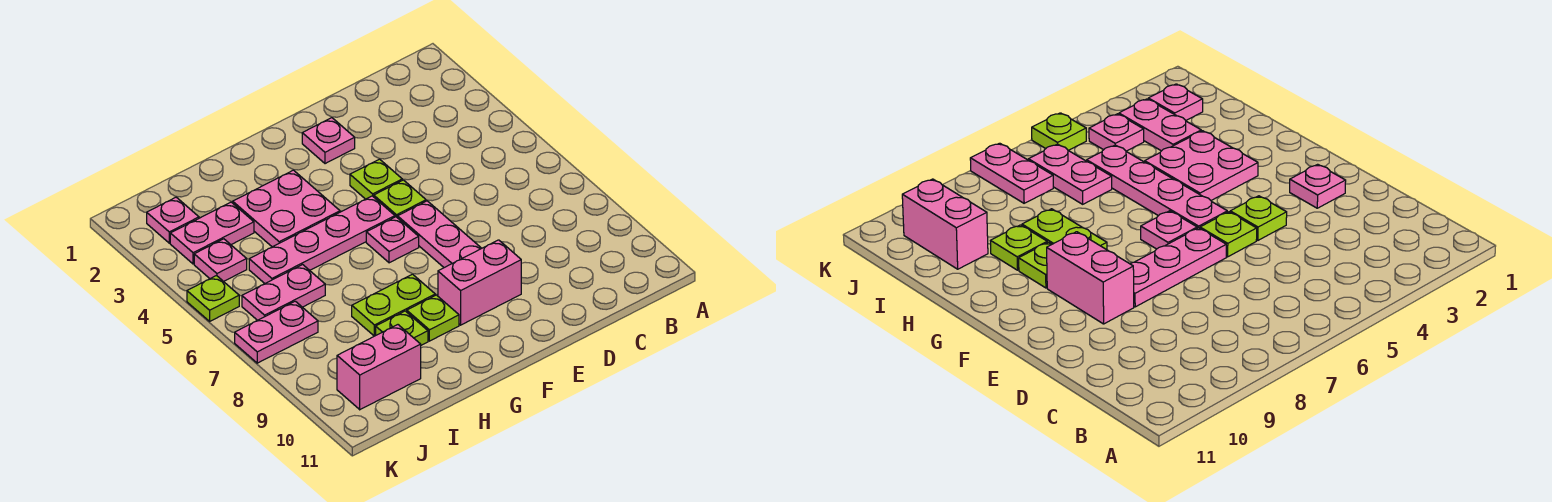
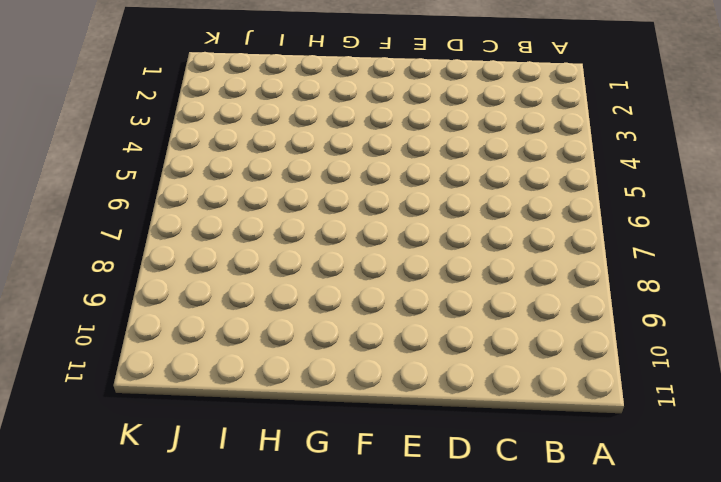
none -> pink 1x1 plate [302,118,355,164]
none -> lime 1x1 plate [350,159,402,199]
none -> lime 1x1 plate [374,180,426,218]

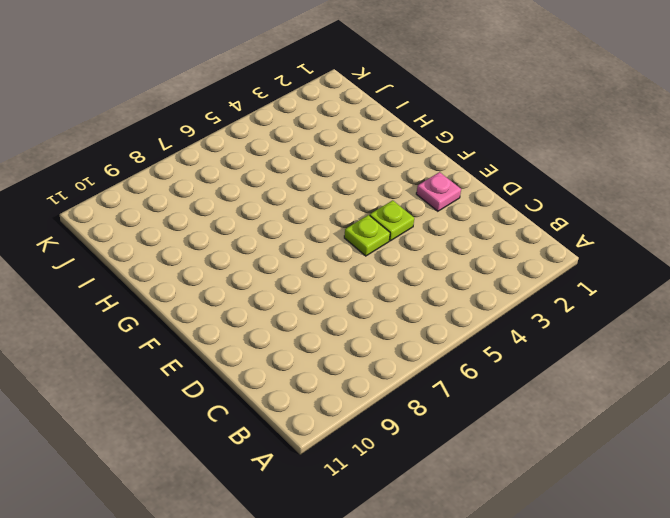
none -> pink 1x3 plate [398,201,482,268]
none -> pink 1x2 brick [438,240,521,325]
none -> pink 1x4 plate [249,196,395,283]

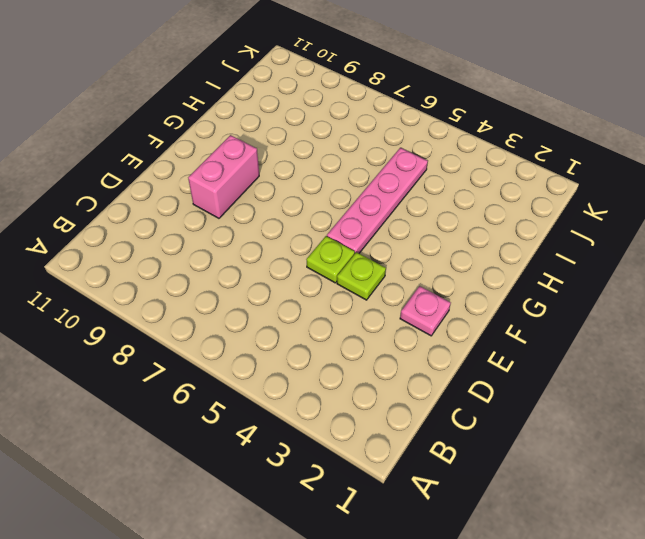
none -> pink 1x3 plate [398,201,482,268]
none -> pink 1x1 plate [366,217,419,263]
none -> pink 2x2 plate [233,170,340,247]

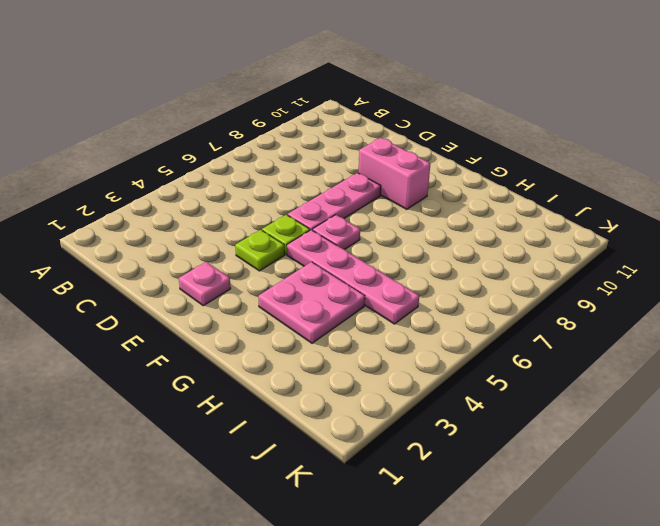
none -> lime 1x2 plate [352,274,435,336]
none -> lime 1x1 plate [407,295,459,341]
none -> lime 1x1 plate [376,311,428,345]

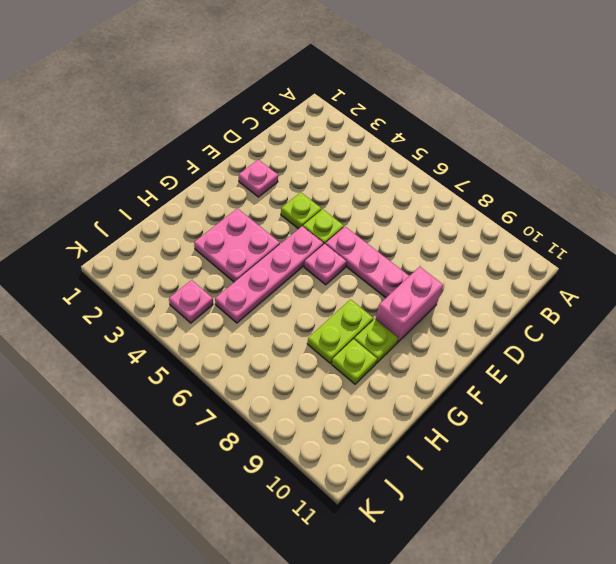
none -> pink 1x2 plate [170,202,254,264]
none -> pink 1x2 plate [242,265,325,320]
none -> pink 1x2 brick [337,325,421,410]

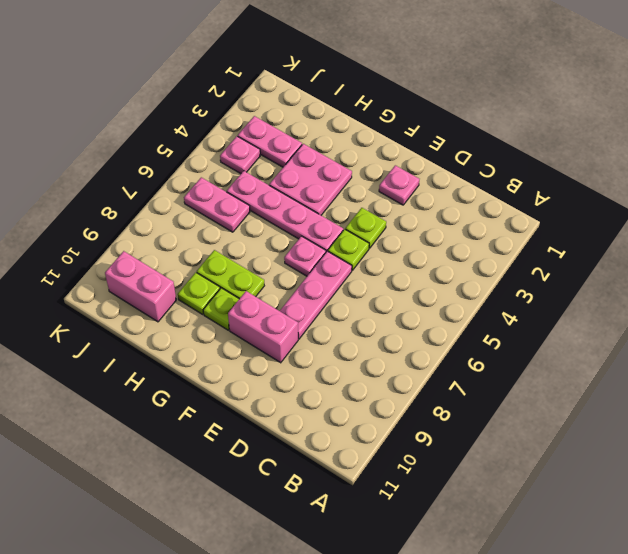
none -> pink 1x1 plate [147,197,199,243]
none -> pink 1x2 plate [235,301,318,363]
none -> lime 1x1 plate [187,276,239,321]

